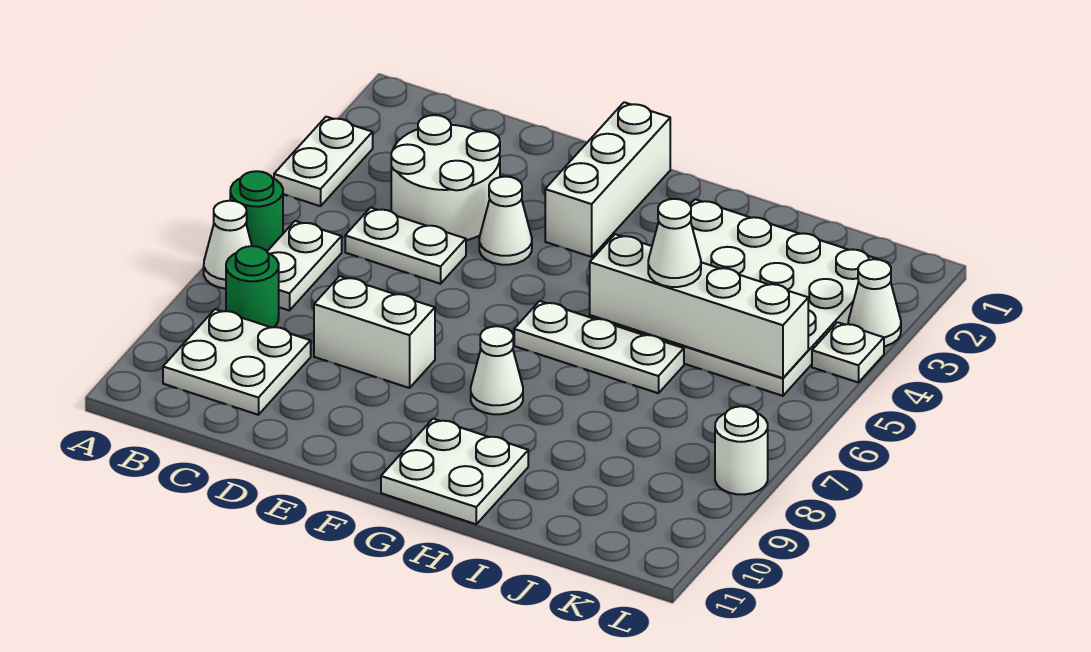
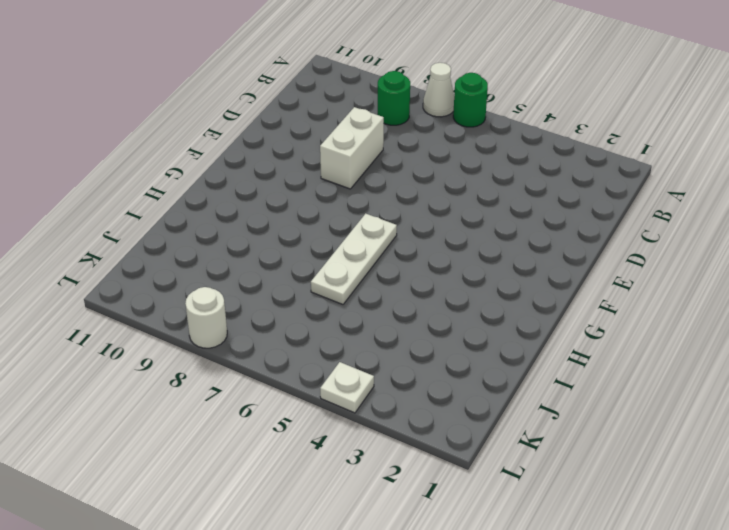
none -> white 1x2 plate [274,117,373,206]
none -> white 1x2 plate [267,221,342,311]
none -> white 2x2 plate [163,309,311,415]

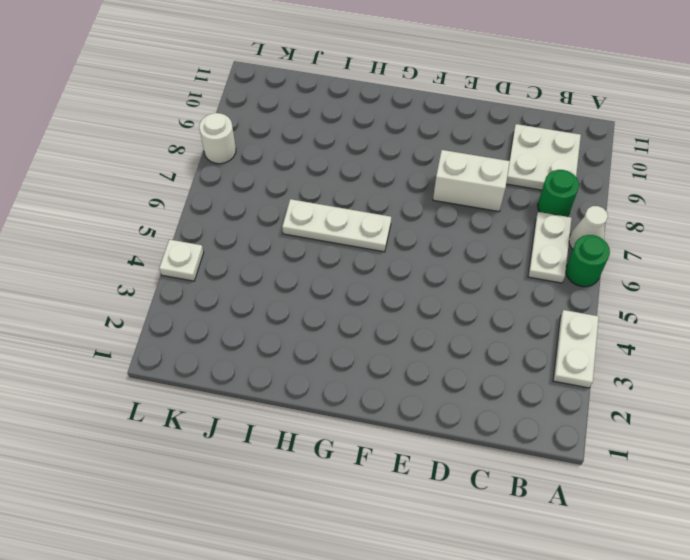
none -> white 2x2 round brick [391,115,500,240]
none -> white 1x2 plate [345,207,466,284]
none -> white 1x1 cone [479,177,532,265]

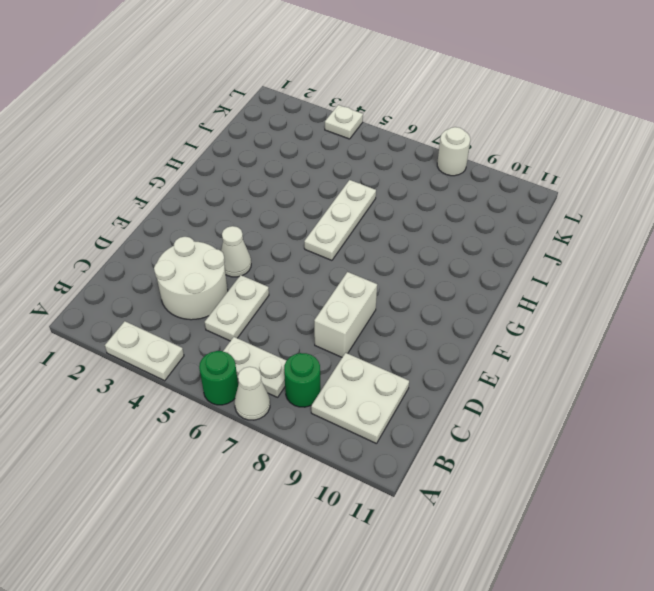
none -> white 1x3 brick [545,102,670,257]
none -> white 1x1 cone [471,326,523,414]
none -> white 2x2 plate [381,419,528,524]

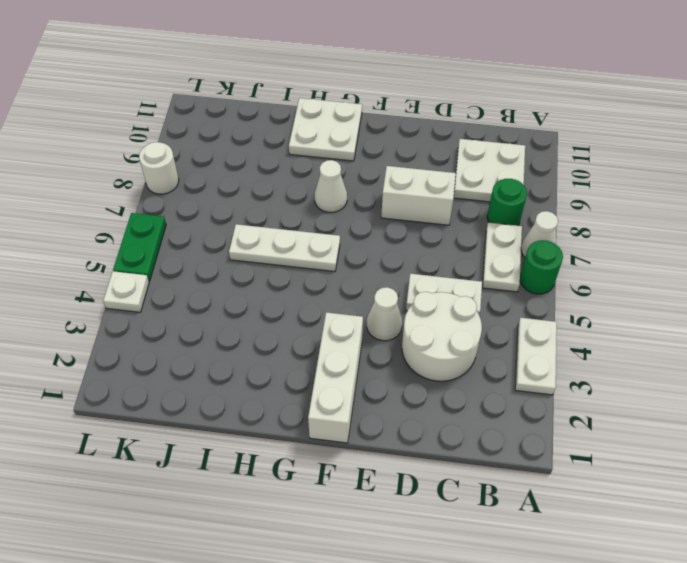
green 1x2 plate [113,213,166,281] -> none
none -> white 4x4 plate [590,199,888,396]
none -> white 1x1 cone [848,259,901,346]
none -> white 1x4 brick [590,234,808,378]

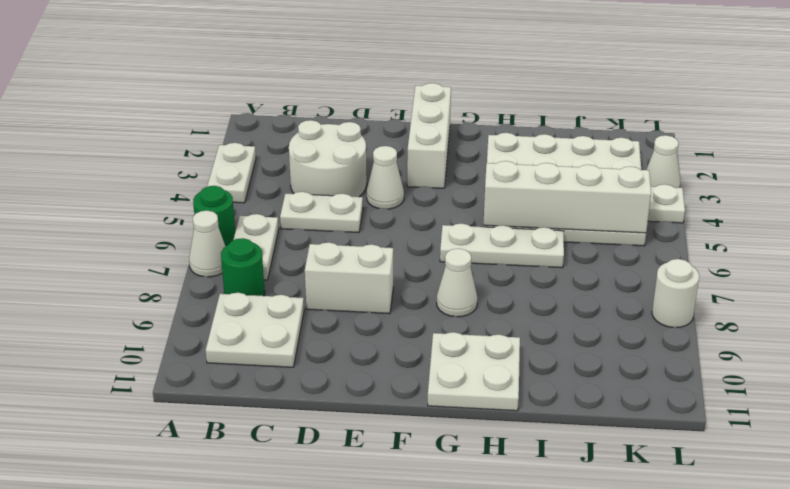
none -> white 1x1 cone [648,199,701,287]

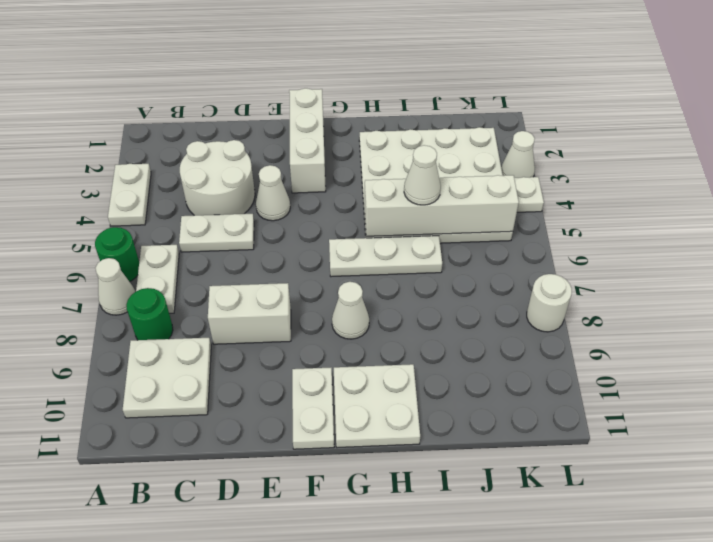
white 1x2 plate [292,368,334,449] -> none

